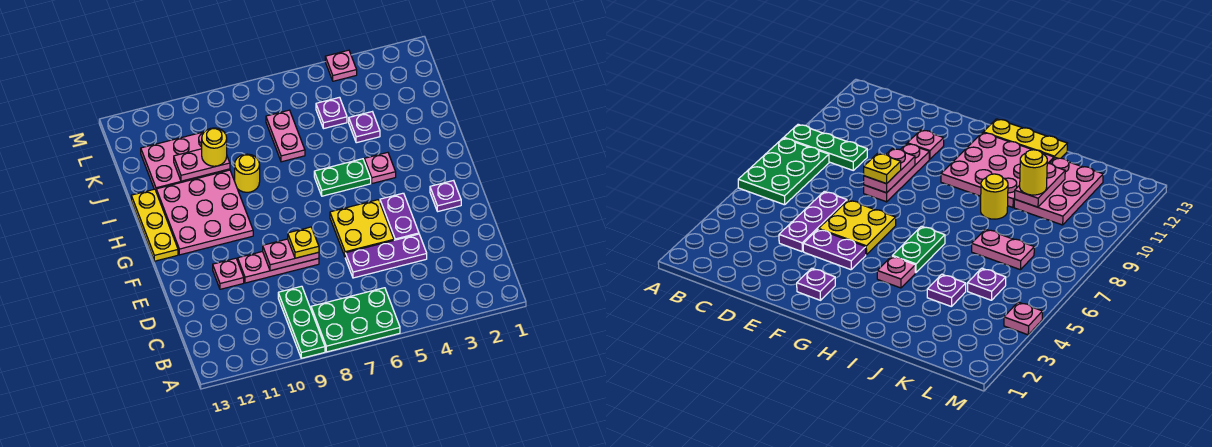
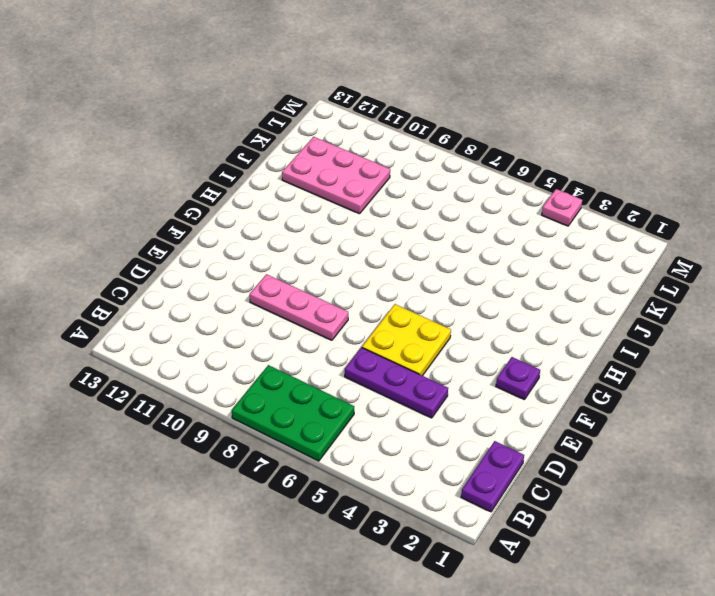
purple 1x2 plate [461,441,524,512] -> purple 1x2 plate moved to [380,193,419,240]
none -> green 1x3 plate [278,286,325,358]
none -> pink 1x1 plate [213,258,244,289]
none -> pink 3x3 plate [156,170,253,255]

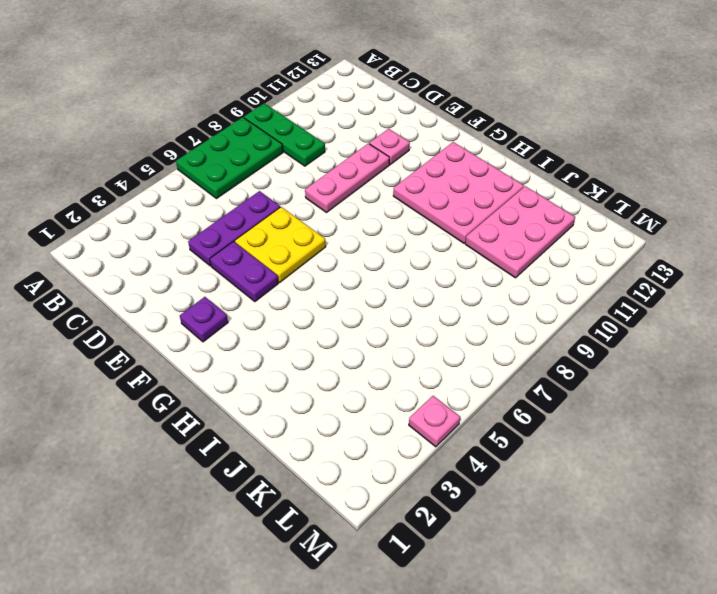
none -> yellow 1x3 plate [131,189,178,261]
none -> pink 1x1 plate [364,152,396,183]
none -> green 1x2 plate [314,159,371,196]

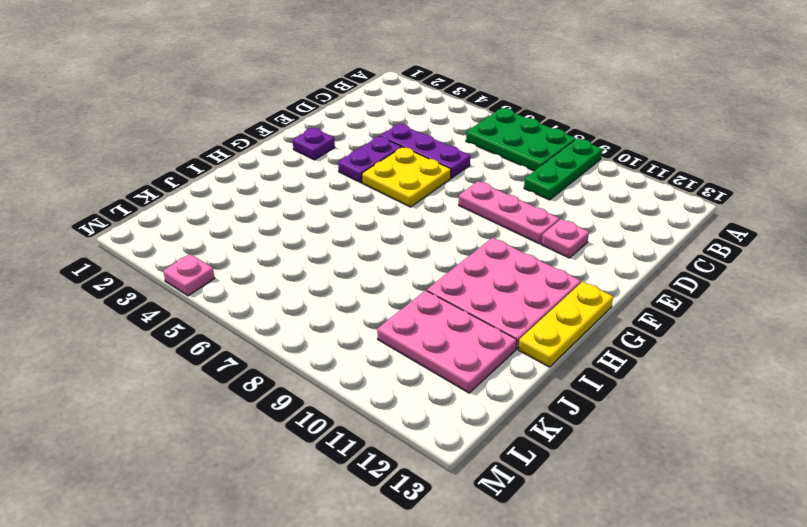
none -> pink 1x1 plate [364,152,396,183]
none -> green 1x2 plate [314,159,371,196]
none -> yellow 1x1 round brick [235,154,260,192]

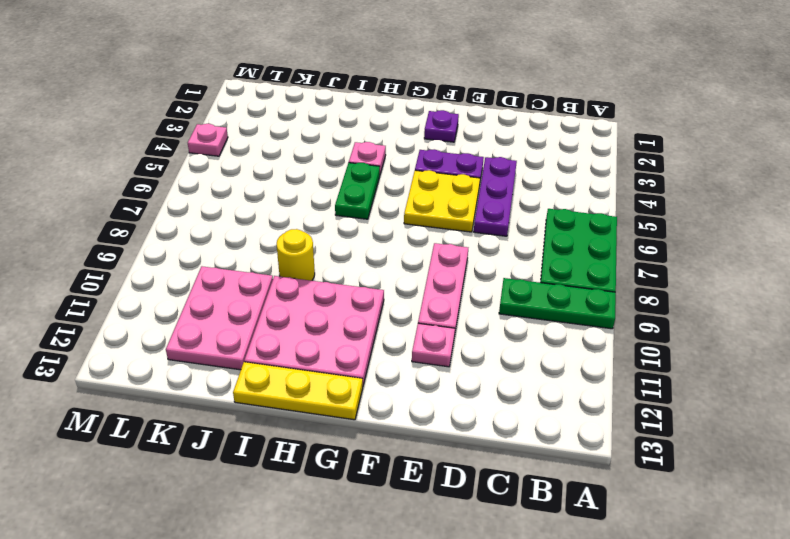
none -> purple 1x1 plate [349,112,380,143]
none -> pink 1x2 plate [266,110,305,162]
none -> purple 1x1 plate [316,97,347,129]

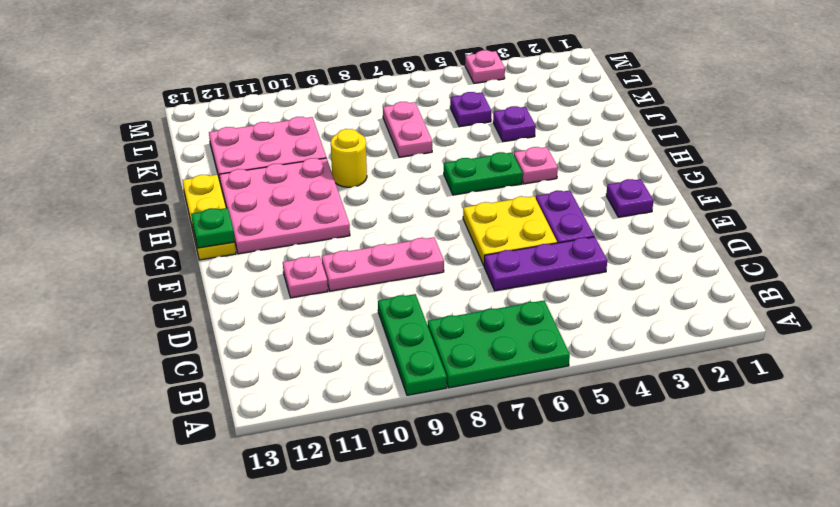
green 1x1 plate [191,208,235,248] -> none
none -> pink 1x2 plate [263,239,319,271]
none -> pink 1x2 plate [174,149,230,181]
none -> yellow 1x1 plate [288,227,319,258]

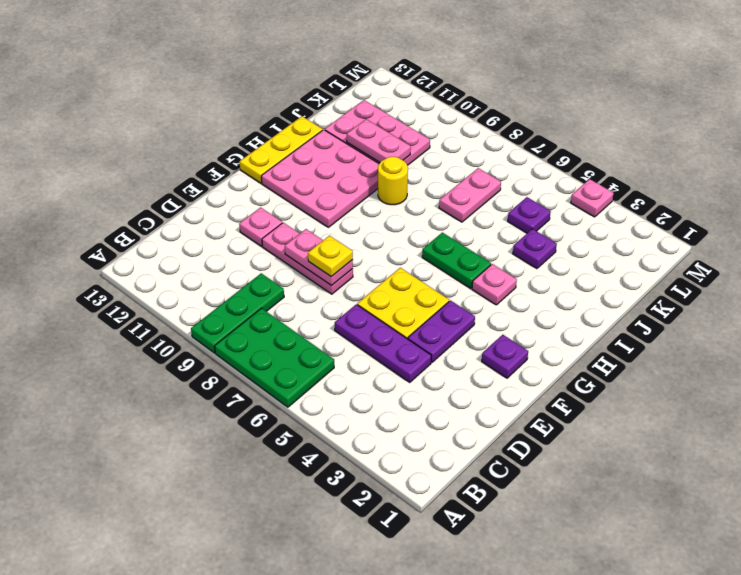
none -> yellow 1x1 round brick [202,128,227,166]

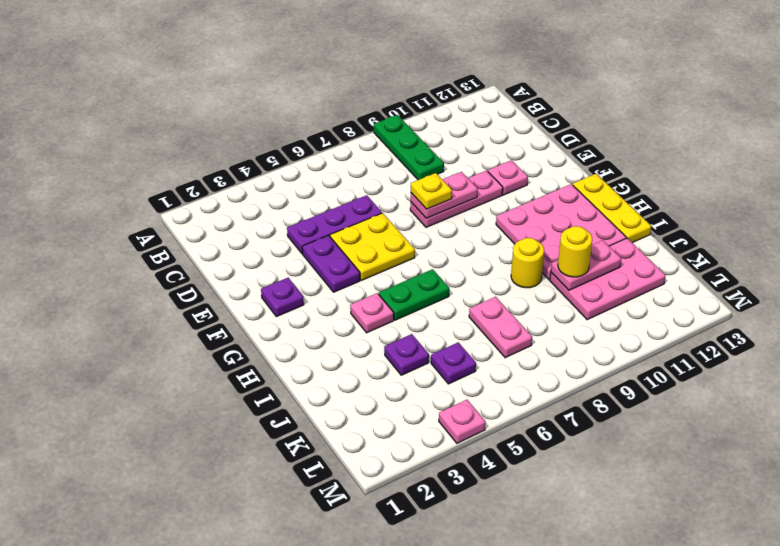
none -> green 2x3 plate [311,288,400,352]

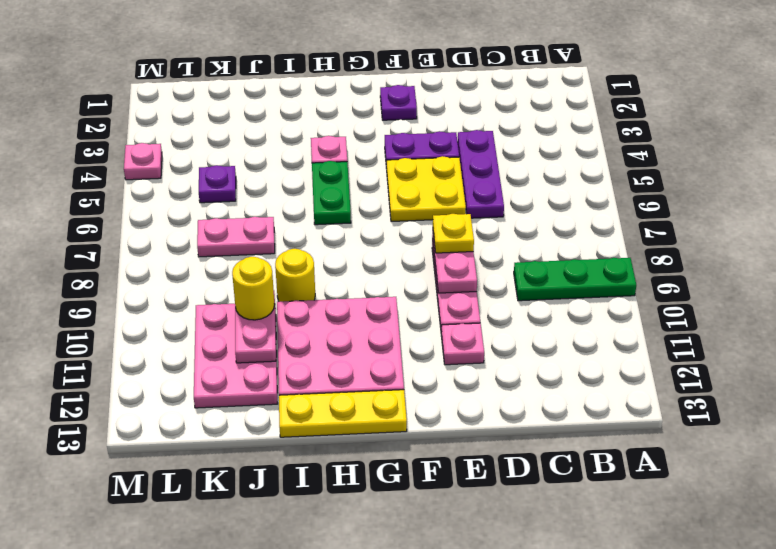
none -> green 2x3 plate [311,288,400,352]
none -> purple 1x1 plate [349,112,380,143]

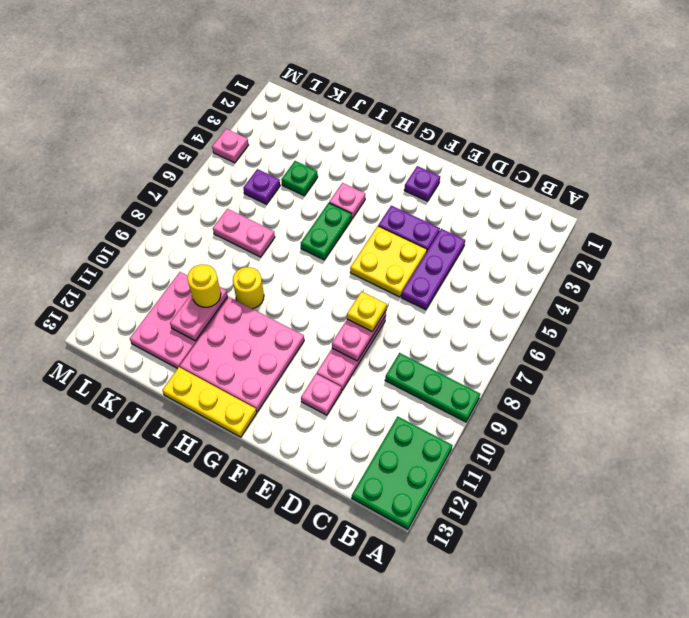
green 2x3 plate [352,416,452,529] -> green 2x3 plate moved to [311,288,400,352]
green 1x1 plate [281,161,318,196] -> purple 1x1 plate [349,112,380,143]

